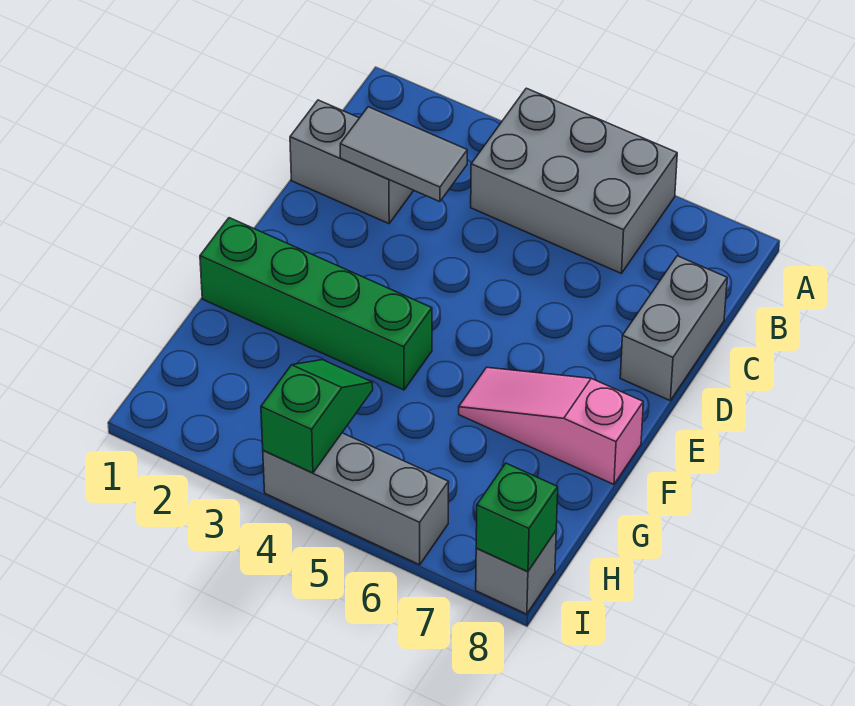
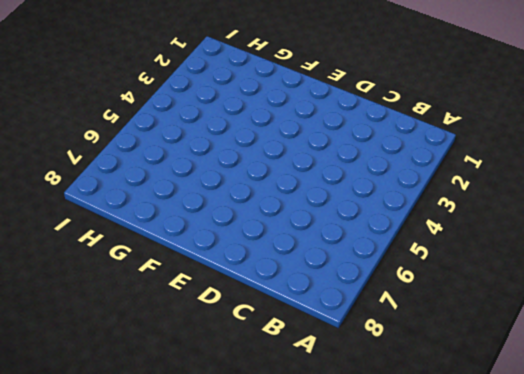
none -> grey 2x3 brick [471,88,677,274]
none -> grey 1x2 brick [290,100,414,224]

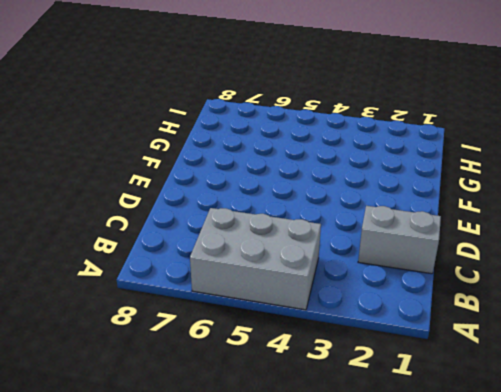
none -> grey 1x2 brick [620,256,727,400]
none -> green 1x4 brick [200,218,432,390]

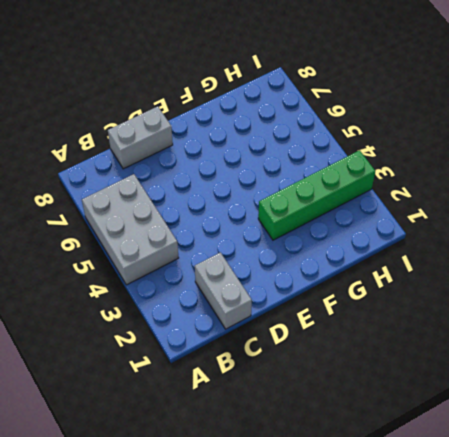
green 1x4 brick [258,150,375,240] -> green 1x4 brick turned to [200,218,432,390]
none -> pink 1x3 slope [459,367,643,484]
none -> grey 1x3 brick [263,433,449,565]

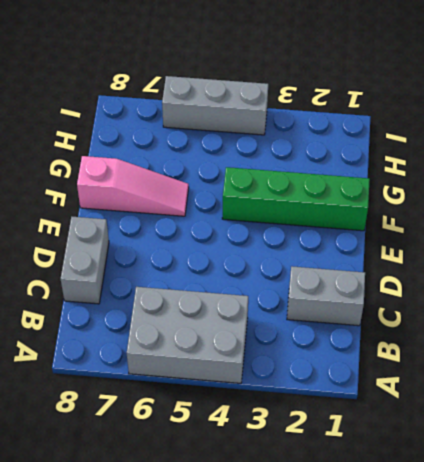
none -> grey 1x1 brick [476,531,556,614]
none -> grey 1x2 tile [340,107,467,202]

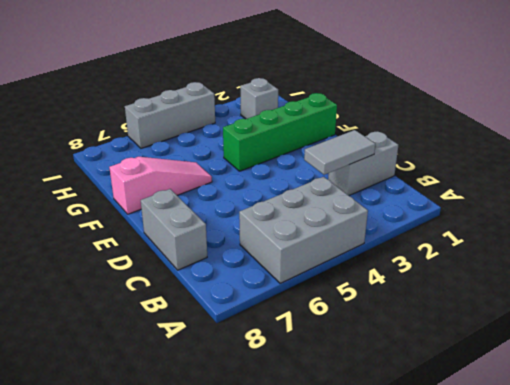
grey 1x1 brick [240,78,278,119] -> grey 1x1 brick moved to [476,531,556,614]
none -> green 1x2 slope [261,360,373,473]
none -> green 1x1 brick [476,463,558,572]

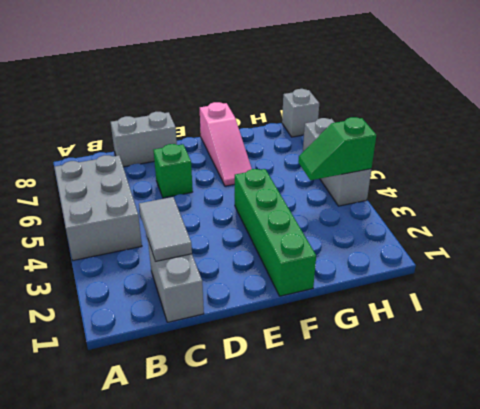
green 1x1 brick [154,144,193,198] -> green 1x1 brick moved to [476,463,558,572]

